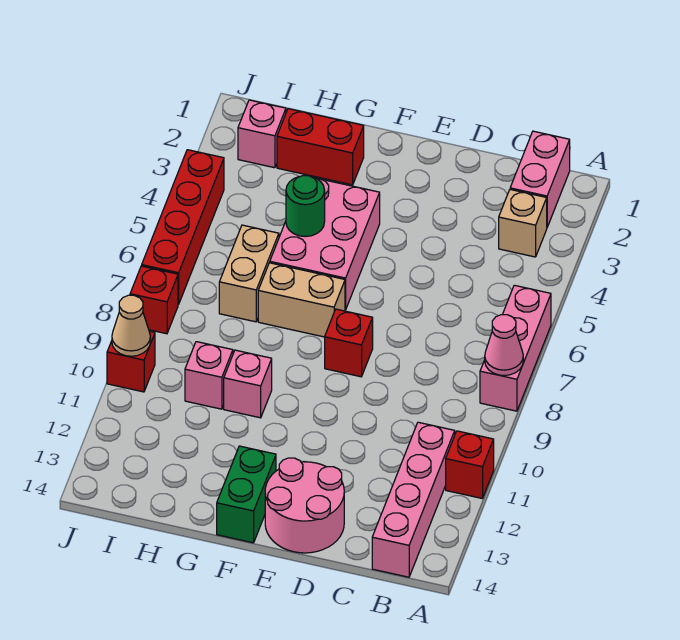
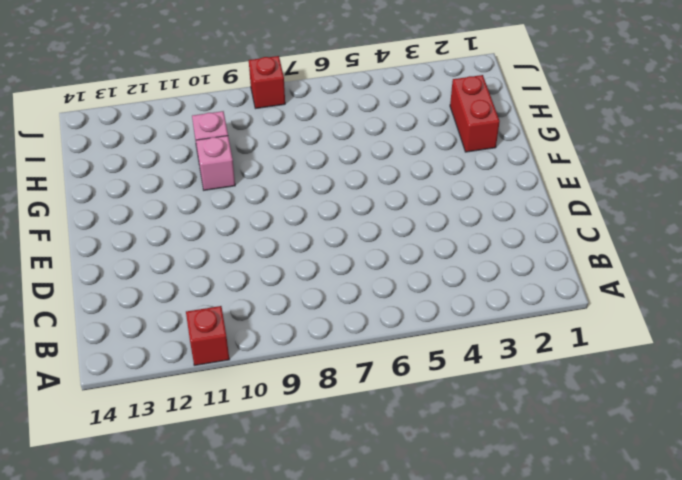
none -> pink 1x3 brick [480,285,551,411]
none -> pink 1x2 brick [510,131,570,227]
none -> tan 1x1 brick [499,190,547,257]

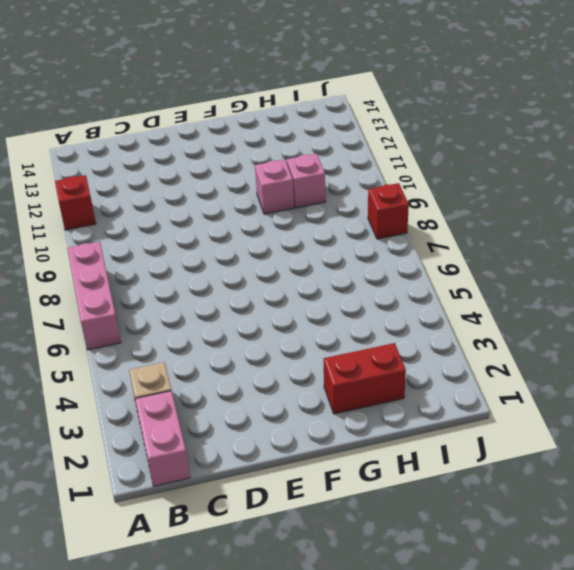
none -> pink 1x4 brick [372,422,455,577]
none -> pink 2x2 round brick [265,458,344,553]
none -> red 1x1 brick [325,309,373,377]

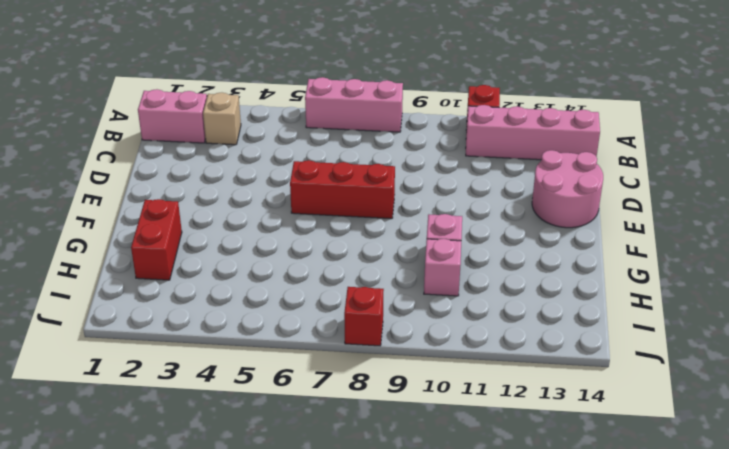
red 1x3 brick [290,160,395,219] -> red 1x1 brick [325,309,373,377]
none -> pink 2x3 brick [270,178,380,310]
none -> tan 1x2 brick [258,263,345,337]
none -> green 1x2 brick [217,446,276,543]

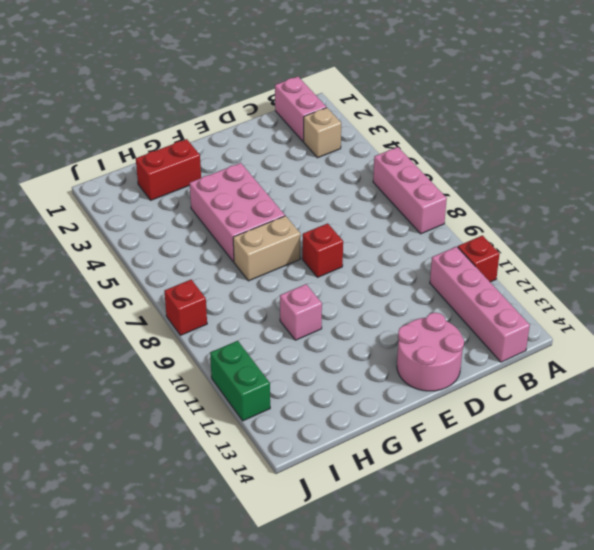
green 1x2 brick [210,341,270,421] -> green 1x2 brick moved to [217,446,276,543]
none -> tan 1x2 brick [219,225,279,322]
none -> pink 1x1 brick [185,342,233,409]
none -> pink 1x1 brick [238,100,286,168]

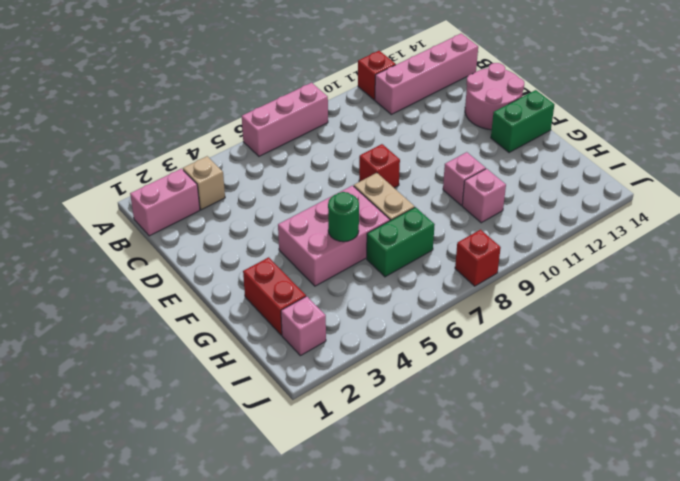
green 1x2 brick [367,207,435,277] -> tan 1x2 brick [219,225,279,322]
none -> red 1x4 brick [142,150,224,305]
none -> red 1x1 brick [107,331,155,392]
none -> pink 1x1 cone [485,315,523,376]

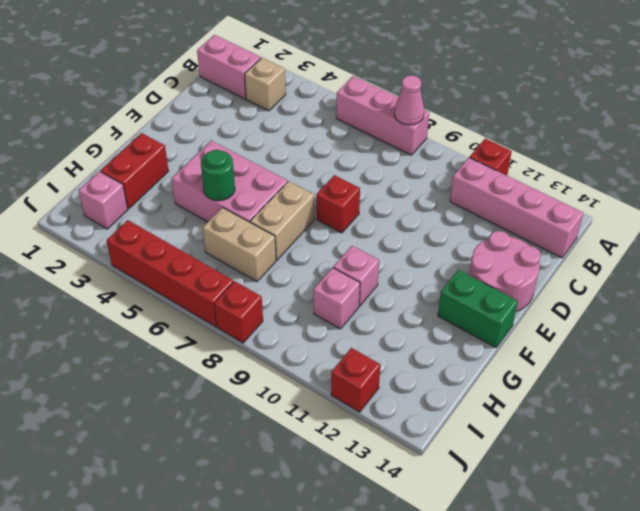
red 1x1 brick [331,348,380,412] -> red 1x1 brick moved to [107,331,155,392]
none -> tan 1x1 cone [112,295,150,356]

